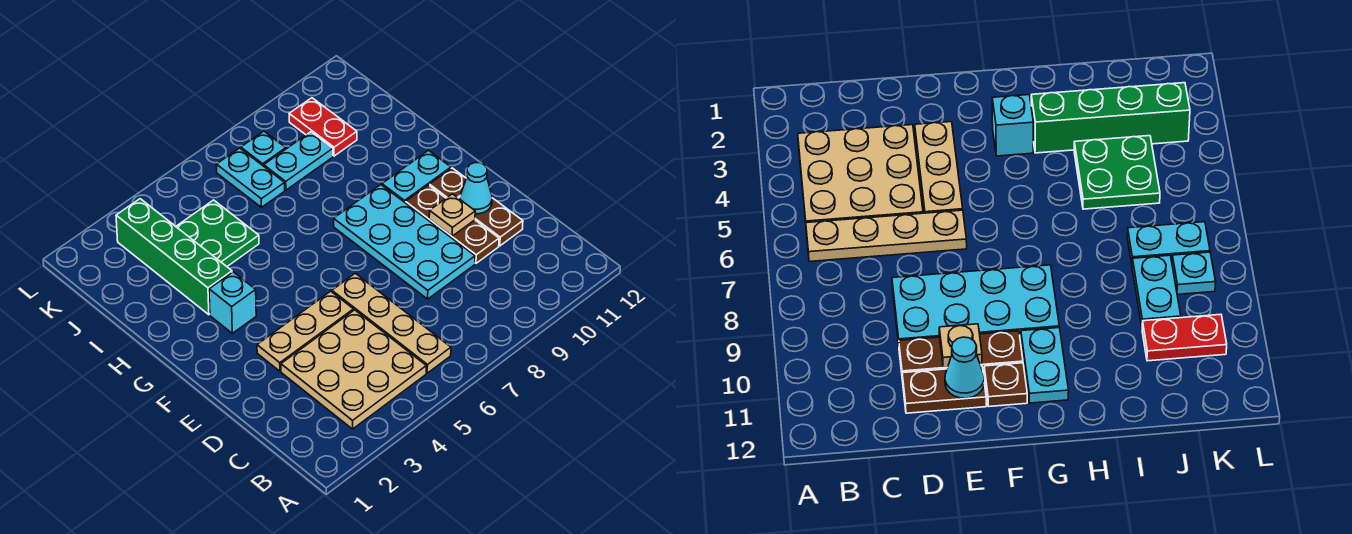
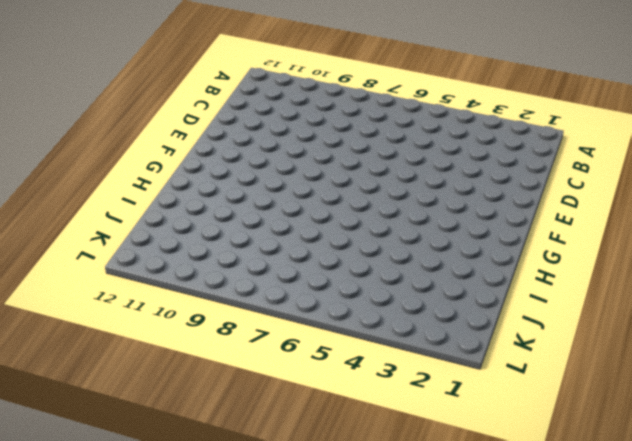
none -> tan 3x3 plate [281,310,426,429]
none -> tan 1x4 plate [332,273,451,373]
none -> cyan 2x4 plate [334,185,475,299]

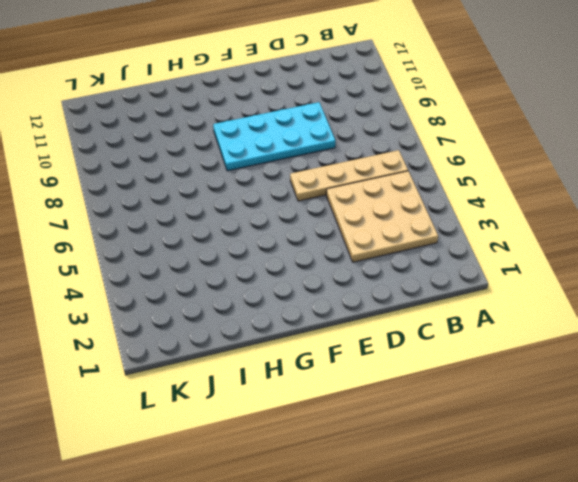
none -> brown 1x3 plate [406,185,499,263]
none -> brown 1x2 plate [459,198,523,246]
none -> tan 1x3 plate [257,291,354,371]

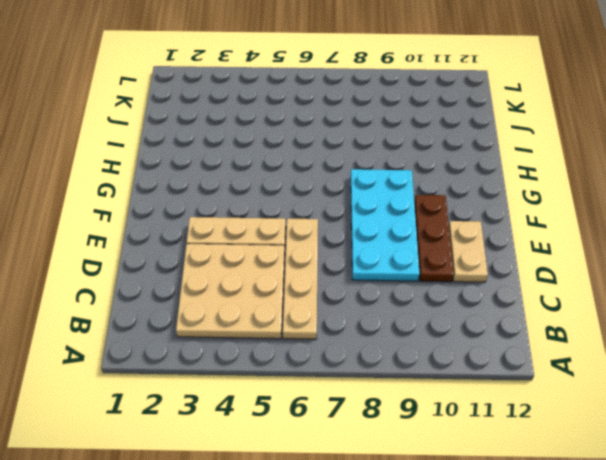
tan 1x2 plate [449,221,488,282] -> brown 1x2 plate [459,198,523,246]
none -> brown 1x1 plate [430,168,466,198]
none -> cyan 1x1 brick [209,272,256,333]
none -> cyan 1x2 plate [382,150,451,203]

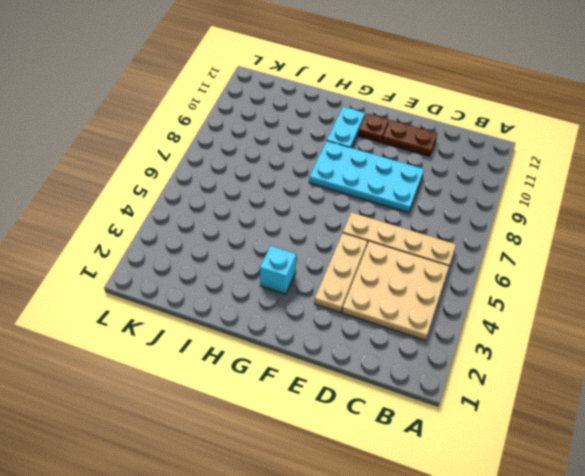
none -> brown 1x3 plate [406,185,499,263]
none -> green 1x4 brick [116,199,232,315]
none -> green 2x2 plate [176,200,259,266]

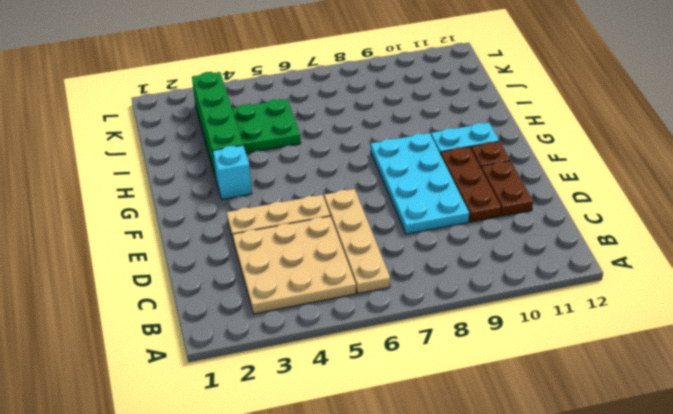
none -> cyan 1x2 plate [216,148,285,207]
none -> cyan 1x2 plate [264,132,333,190]
none -> red 1x2 plate [289,98,357,156]

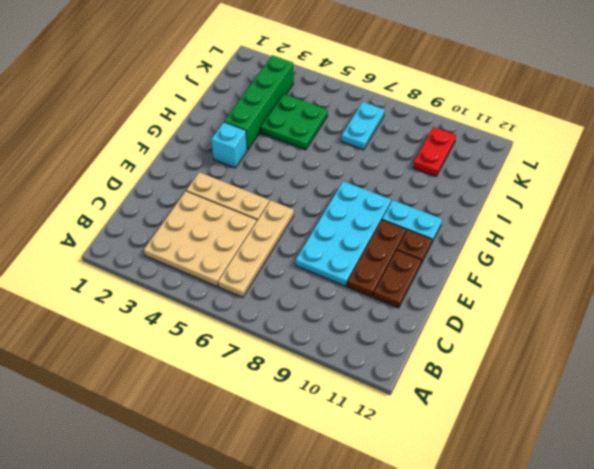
none -> cyan 1x2 plate [264,132,333,190]
none -> cyan 1x1 plate [241,131,286,166]
none -> tan 1x1 plate [429,194,475,236]

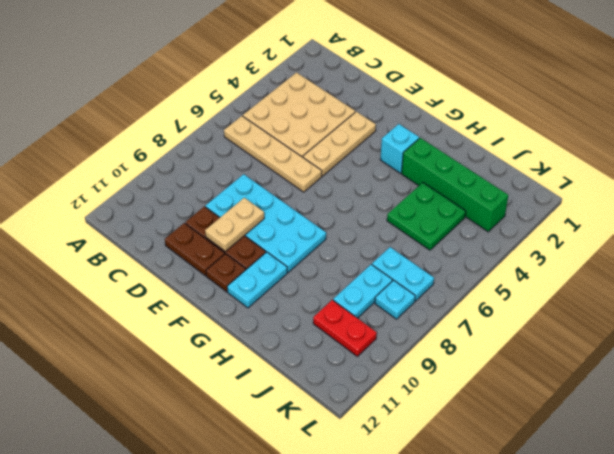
tan 1x2 plate [205,198,264,252] -> tan 1x1 plate [429,194,475,236]
none -> cyan 1x1 cone [460,163,492,214]

